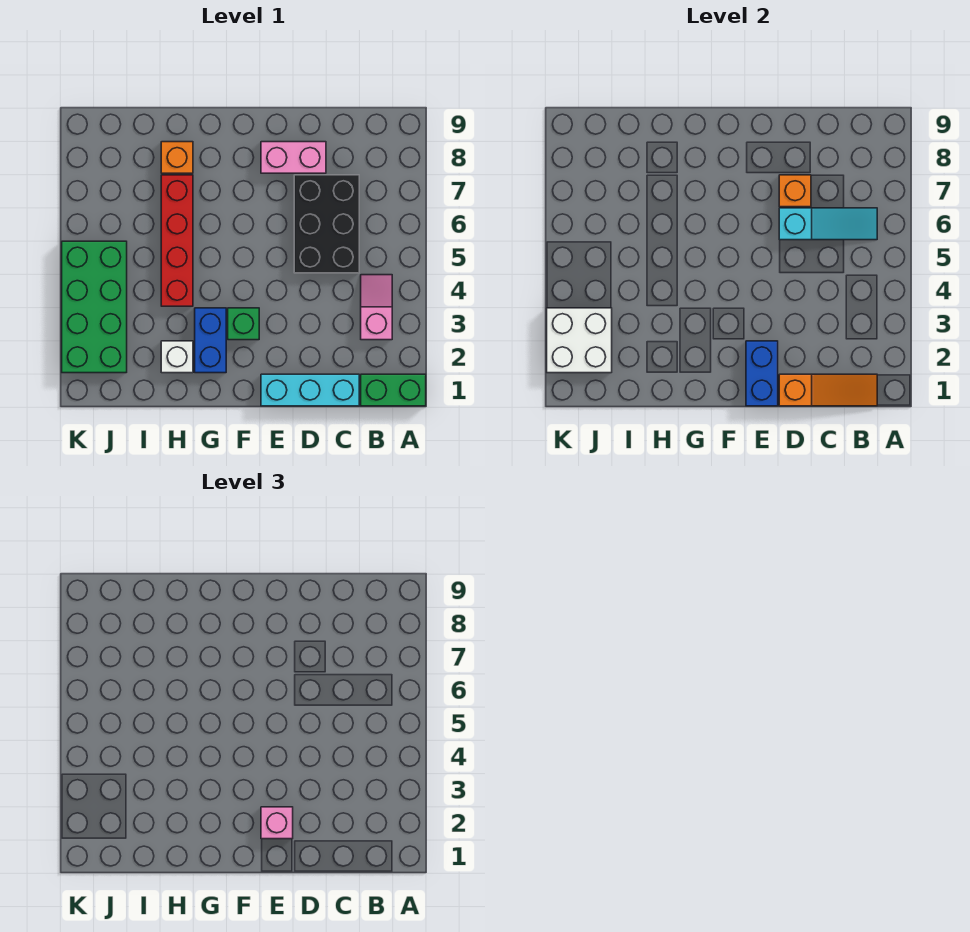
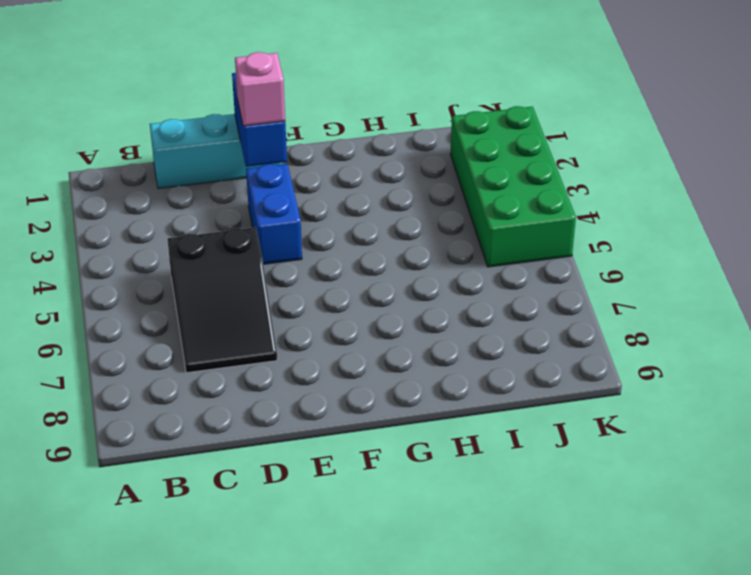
black 2x3 slope [167,227,277,373] -> black 2x3 brick [294,175,359,273]
blue 1x2 brick [246,164,302,264] -> blue 1x2 brick moved to [195,308,226,373]
none -> green 1x2 brick [361,374,426,406]
none -> pink 1x2 slope [361,275,392,340]
none -> pink 1x2 brick [261,142,326,173]

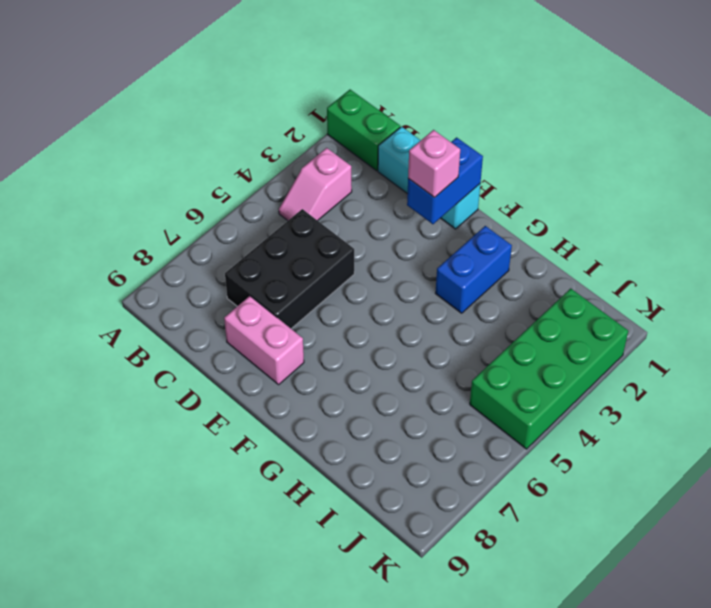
none -> green 1x1 brick [228,308,259,340]
none -> white 1x1 brick [161,341,193,373]
none -> red 1x4 brick [161,175,193,306]

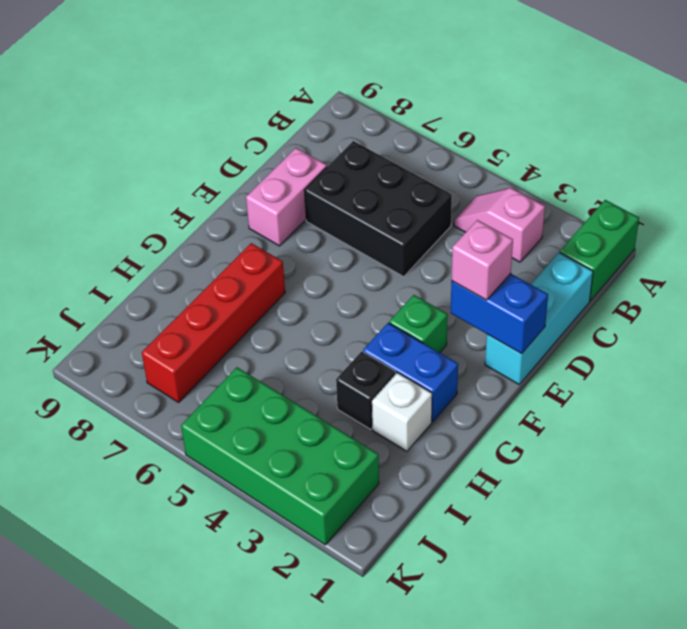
red 1x4 brick [142,243,285,403] -> red 1x4 brick turned to [161,175,193,306]
black 1x1 brick [336,351,396,429] -> none
none -> orange 1x1 brick [161,142,193,173]
none -> orange 1x3 slope [779,374,877,406]
none -> cyan 1x3 slope [779,208,877,240]

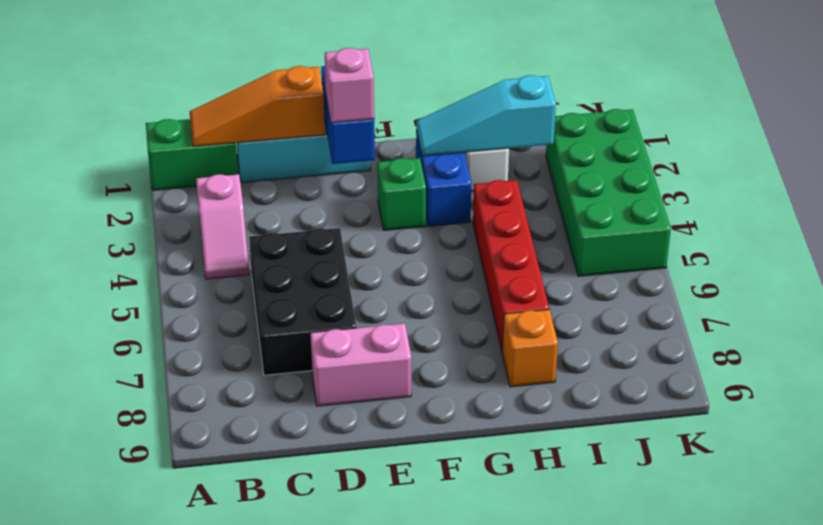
cyan 1x3 slope [416,75,556,156] -> cyan 1x3 slope moved to [779,208,877,240]
none -> orange 1x1 brick [779,175,811,207]
none -> white 2x2 brick [547,308,612,373]

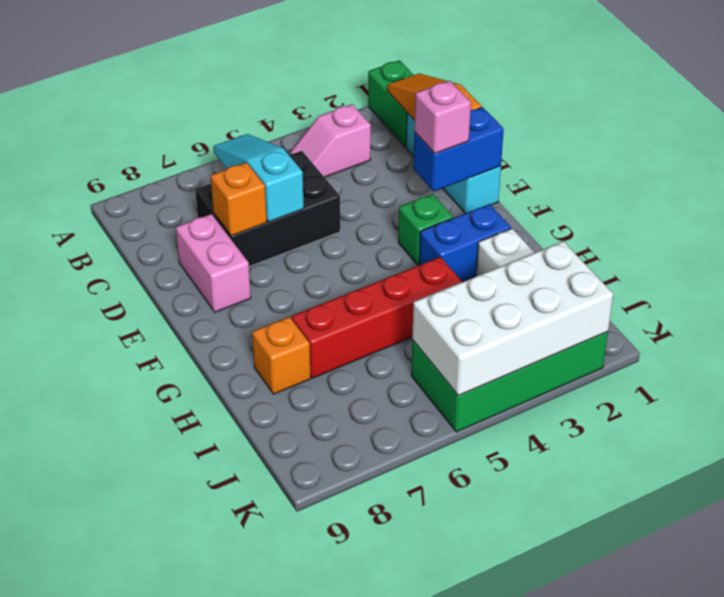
white 2x4 brick [412,241,613,396] -> white 2x2 brick [547,308,612,373]

